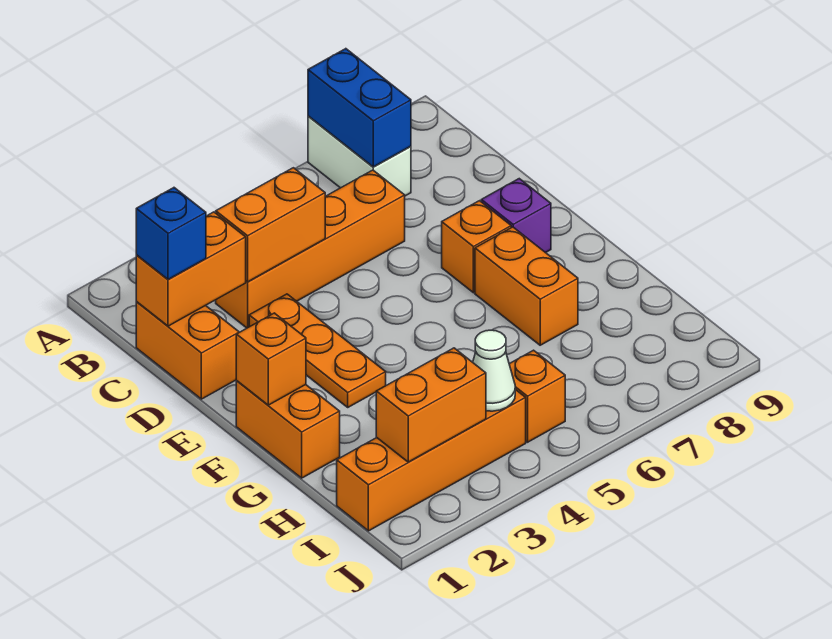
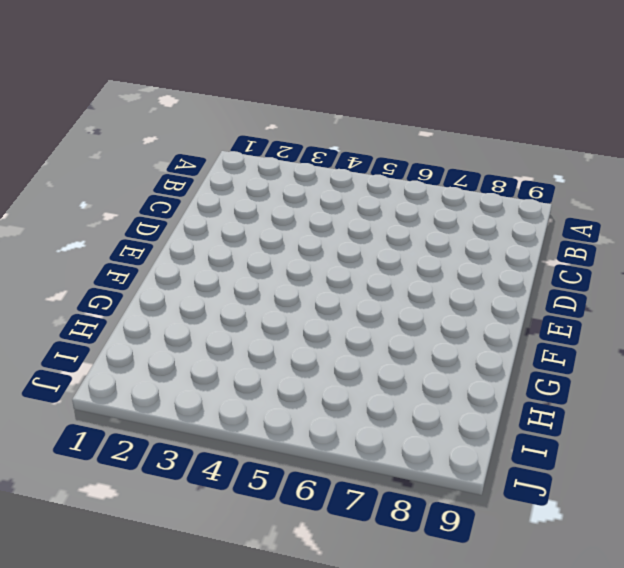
none -> white 1x2 brick [308,116,411,196]
none -> orange 1x2 brick [136,302,239,399]
none -> orange 1x4 brick [216,170,405,328]

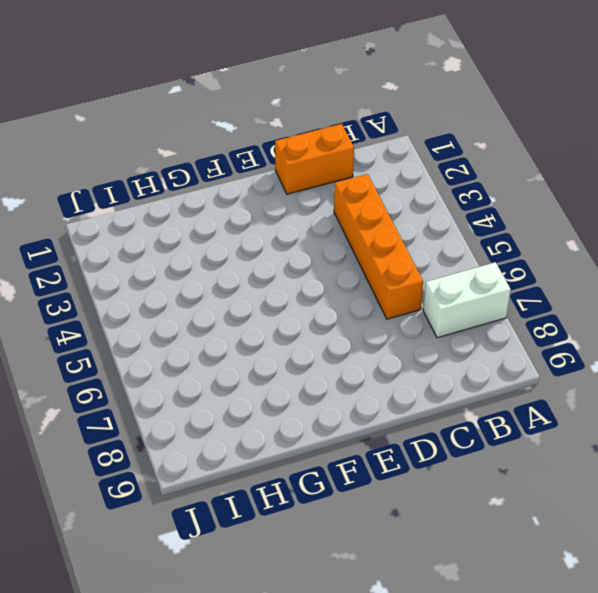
none -> orange 1x3 plate [249,294,386,407]
none -> orange 1x1 brick [442,201,511,293]
none -> purple 1x1 brick [481,179,551,253]

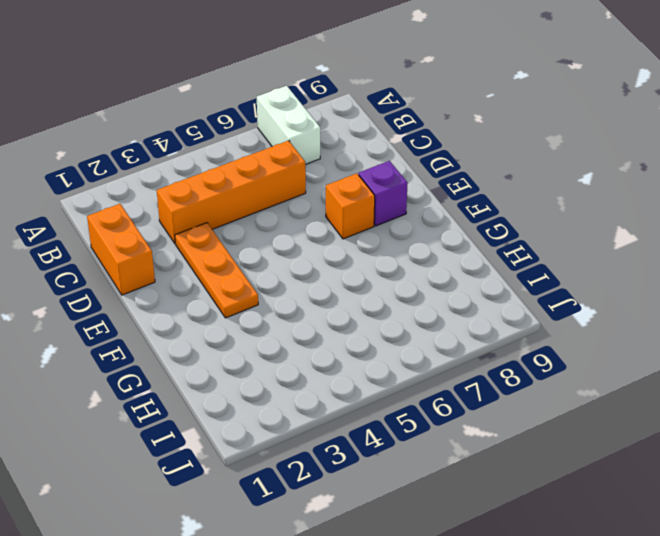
none -> orange 1x2 brick [236,381,340,478]
none -> orange 1x2 brick [475,227,578,345]
none -> orange 1x4 brick [337,389,526,531]

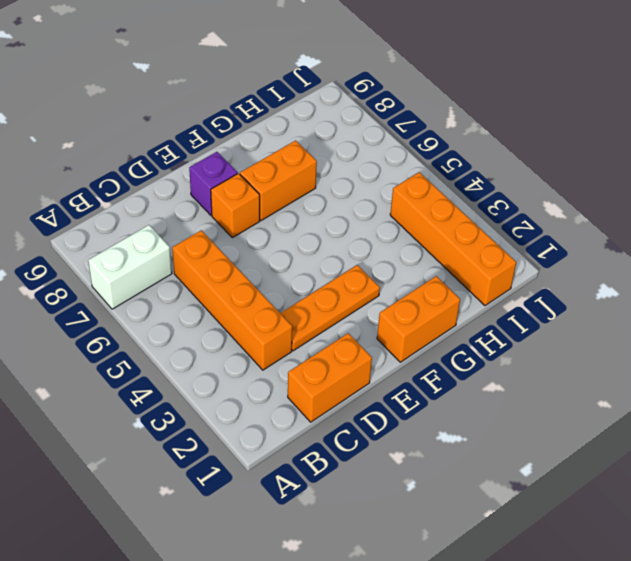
none -> orange 1x1 brick [509,350,565,442]
none -> blue 1x2 brick [308,49,411,167]
none -> orange 1x2 brick [136,212,246,326]

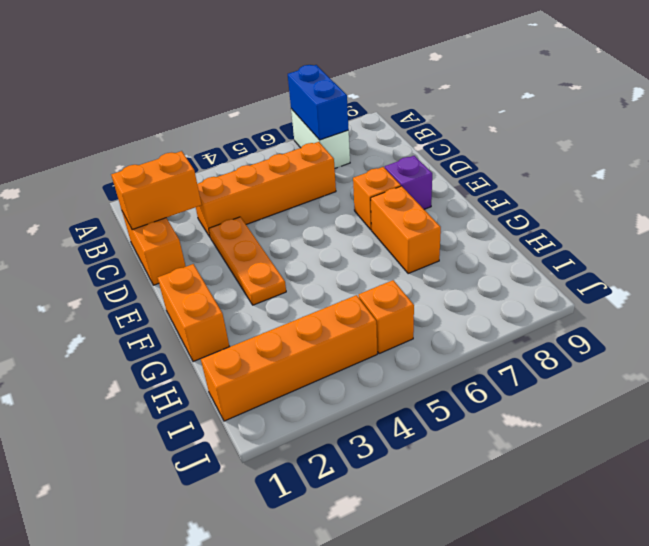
none -> orange 1x2 brick [216,168,325,282]
none -> orange 1x1 brick [236,313,306,405]
none -> orange 1x2 brick [376,348,486,462]

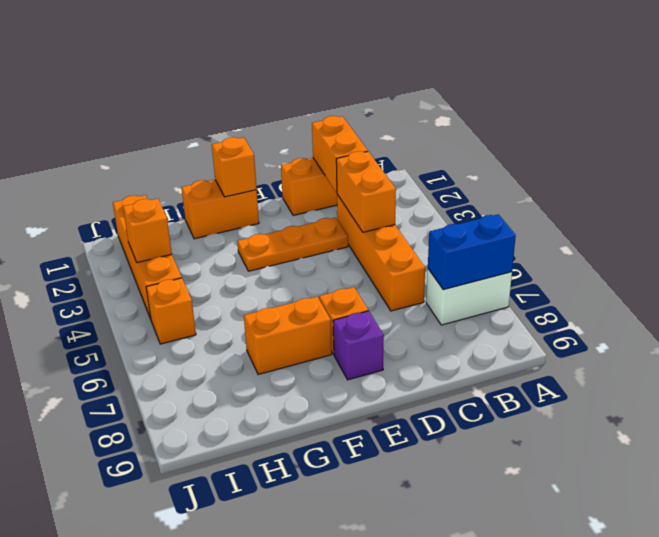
orange 1x1 brick [123,199,172,263] -> orange 1x2 brick [376,348,486,462]
none -> white 1x1 cone [473,330,515,411]
none -> blue 1x1 brick [136,188,206,279]

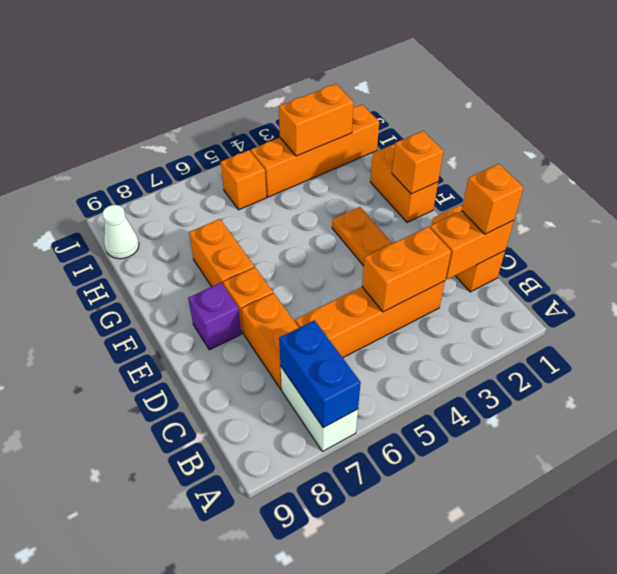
orange 1x1 brick [462,164,524,234] -> blue 1x1 brick [136,188,206,279]
orange 1x2 brick [241,293,299,389] -> none
white 1x1 cone [102,205,139,259] -> white 1x1 cone moved to [473,330,515,411]

